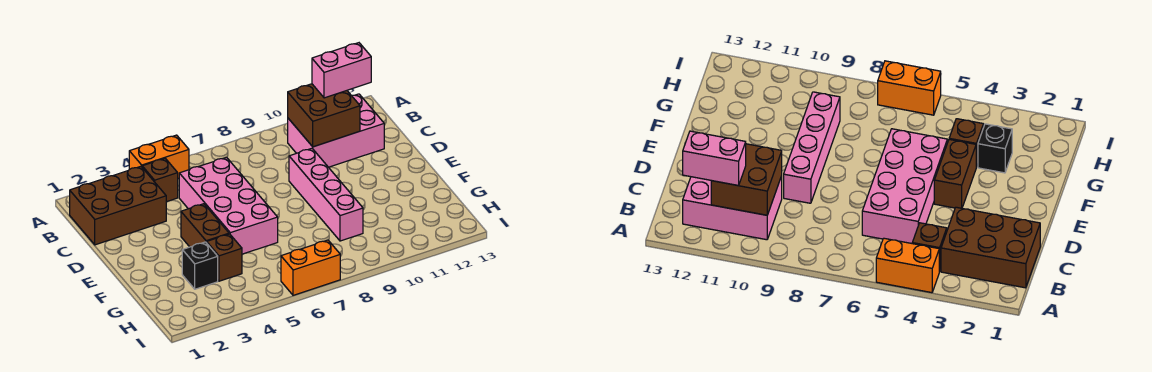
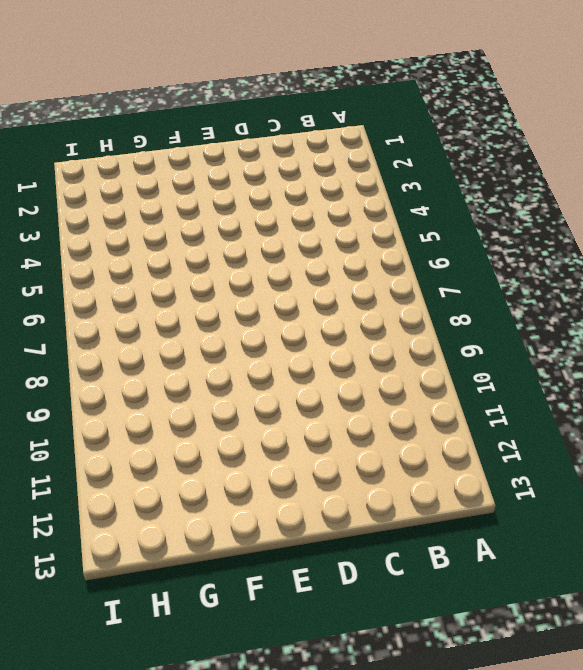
none -> orange 1x2 brick [129,135,189,178]
none -> brown 2x3 brick [70,166,166,245]
none -> brown 1x1 brick [142,158,178,202]

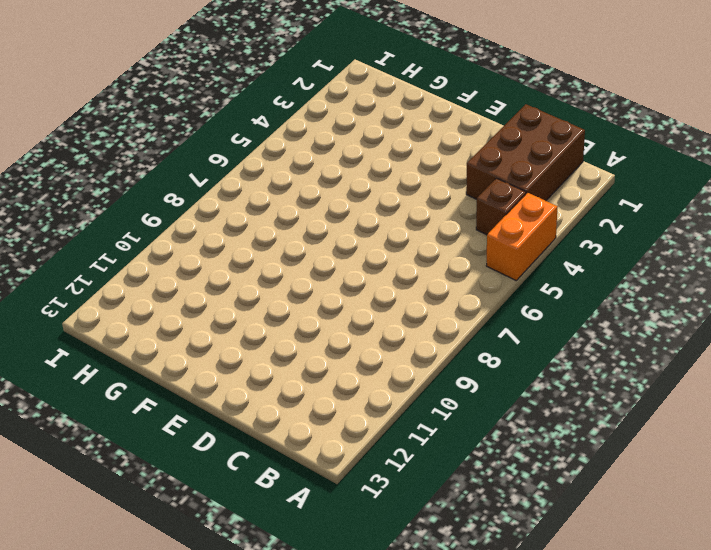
none -> pink 2x3 brick [288,94,384,167]
none -> pink 2x4 brick [179,157,278,254]
none -> pink 1x4 brick [289,148,363,241]

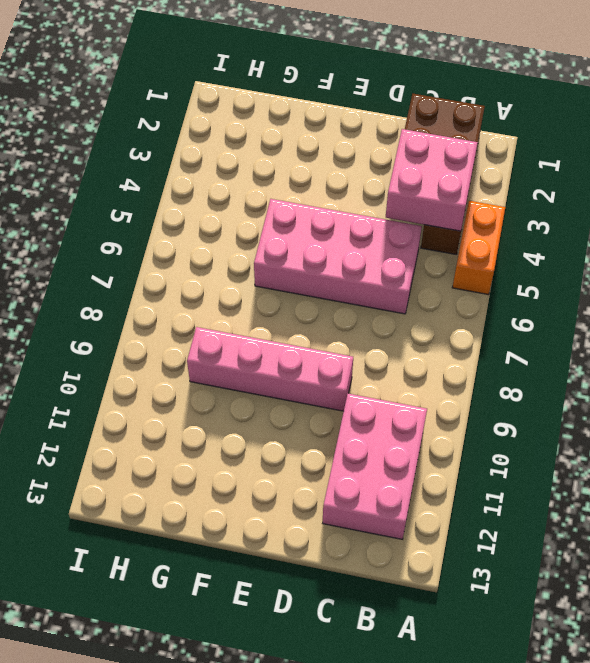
pink 2x2 brick [386,129,478,231] -> none
none -> brown 1x2 brick [181,204,229,247]
none -> black 1x1 brick [182,242,218,289]
none -> brown 1x1 brick [207,234,242,281]

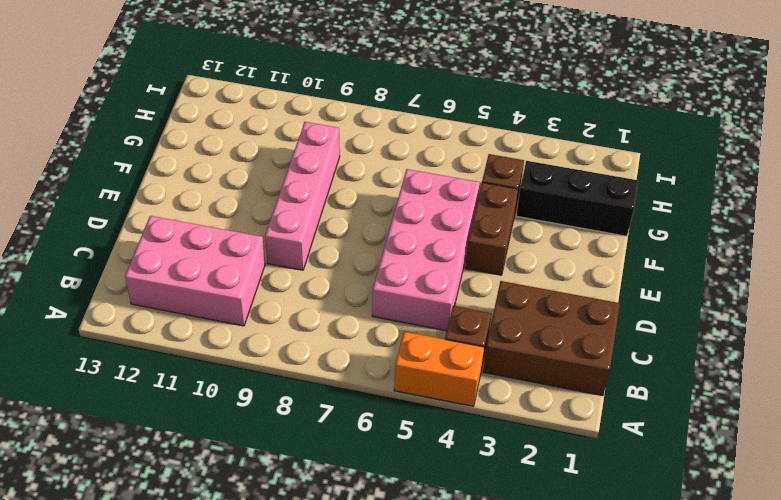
black 1x3 brick [516,161,638,236] -> black 1x1 brick [182,242,218,289]
none -> orange 1x2 brick [281,240,340,295]
none -> brown 2x2 brick [288,84,360,147]
none -> pink 1x2 brick [312,43,371,98]

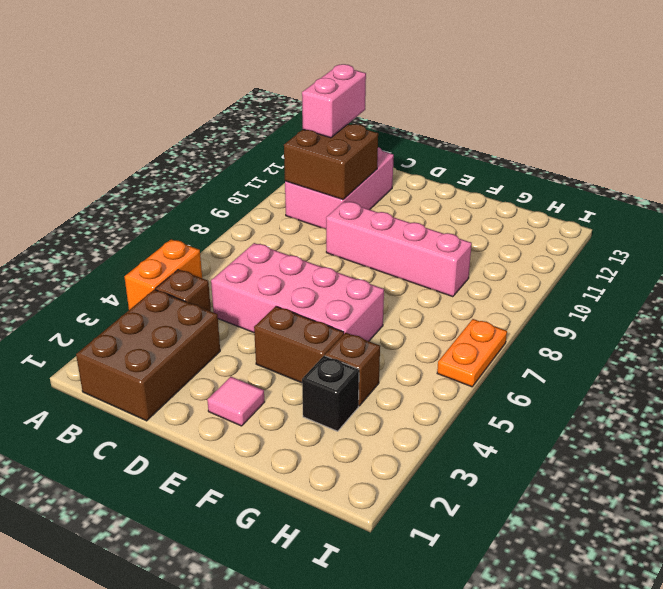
pink 1x1 tile [207,377,264,426] -> none
orange 1x2 plate [437,319,507,387] -> orange 1x2 brick [281,240,340,295]

